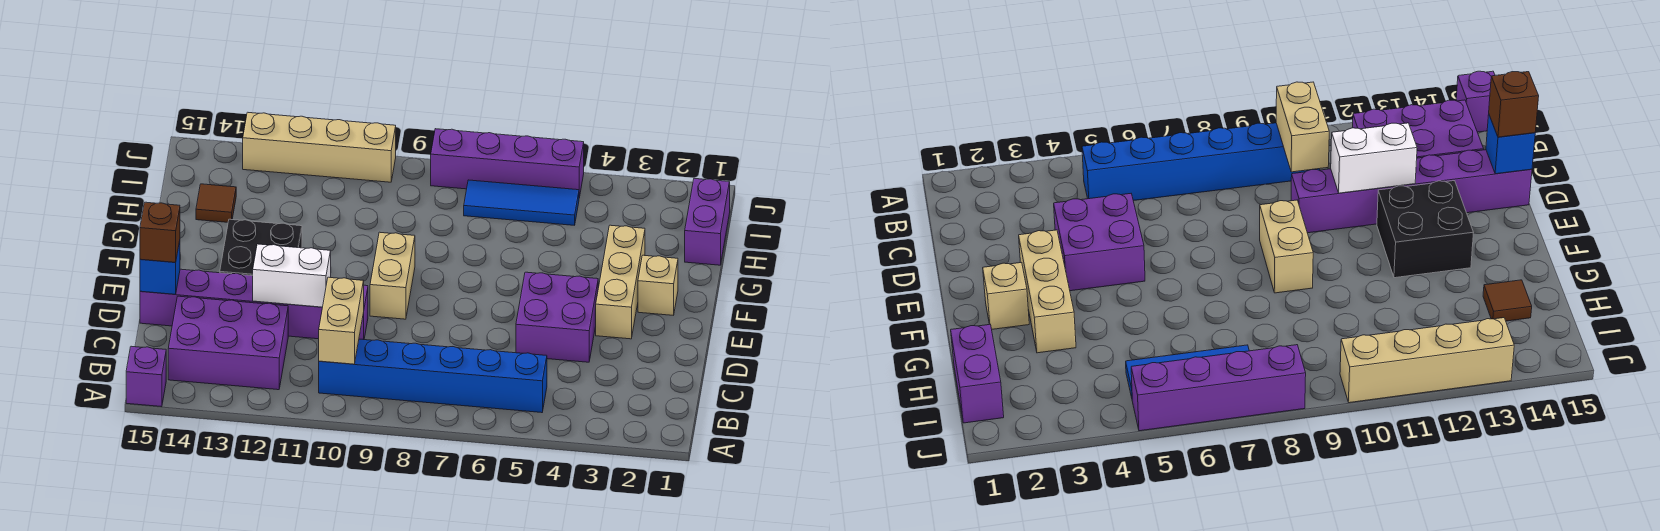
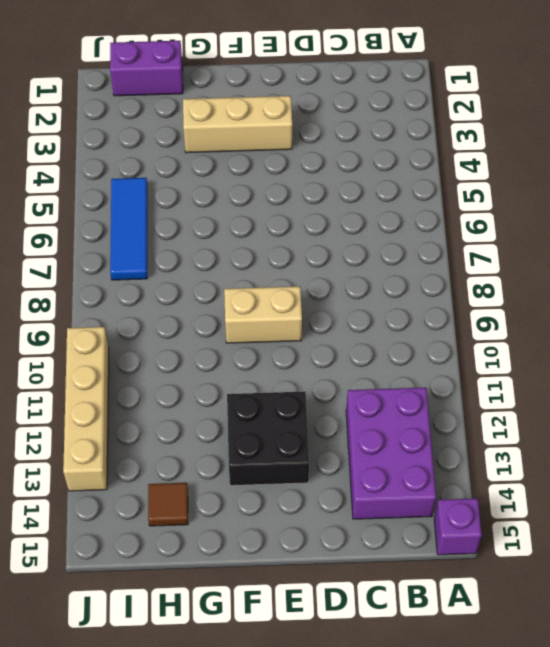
none -> blue 1x6 brick [319,339,547,413]
none -> purple 2x2 brick [516,272,598,362]
none -> purple 1x6 brick [140,269,368,340]

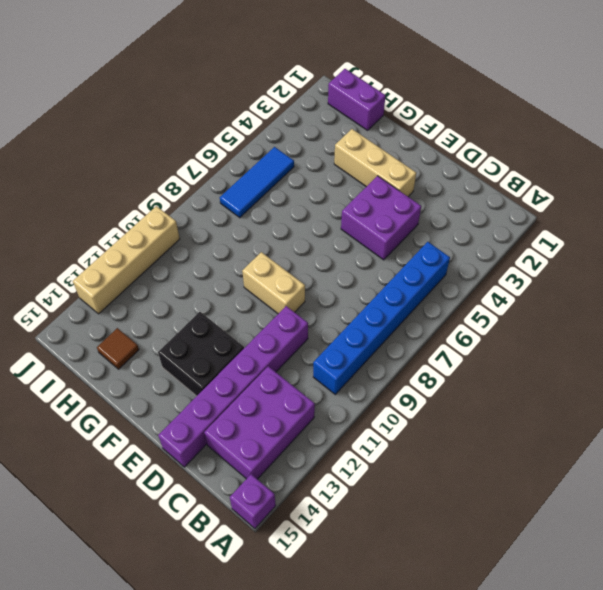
none -> tan 1x1 brick [638,255,678,315]
none -> purple 1x4 brick [431,129,584,198]
none -> tan 1x2 brick [319,277,364,364]

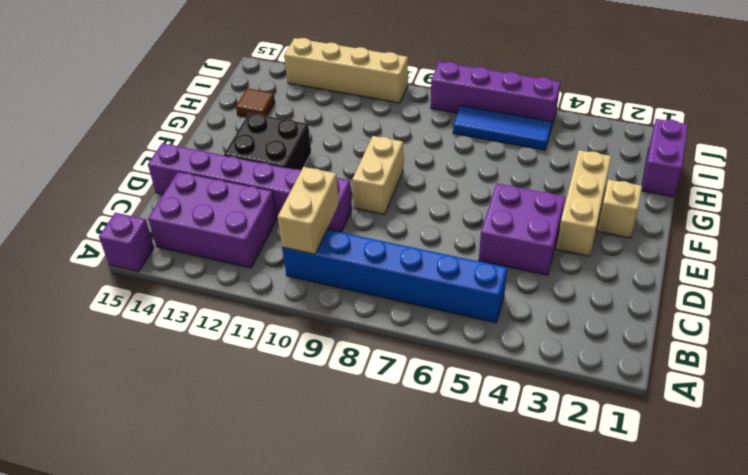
none -> white 1x2 brick [253,244,331,307]
none -> blue 1x1 brick [140,241,180,294]
none -> brown 1x1 brick [140,202,180,262]

